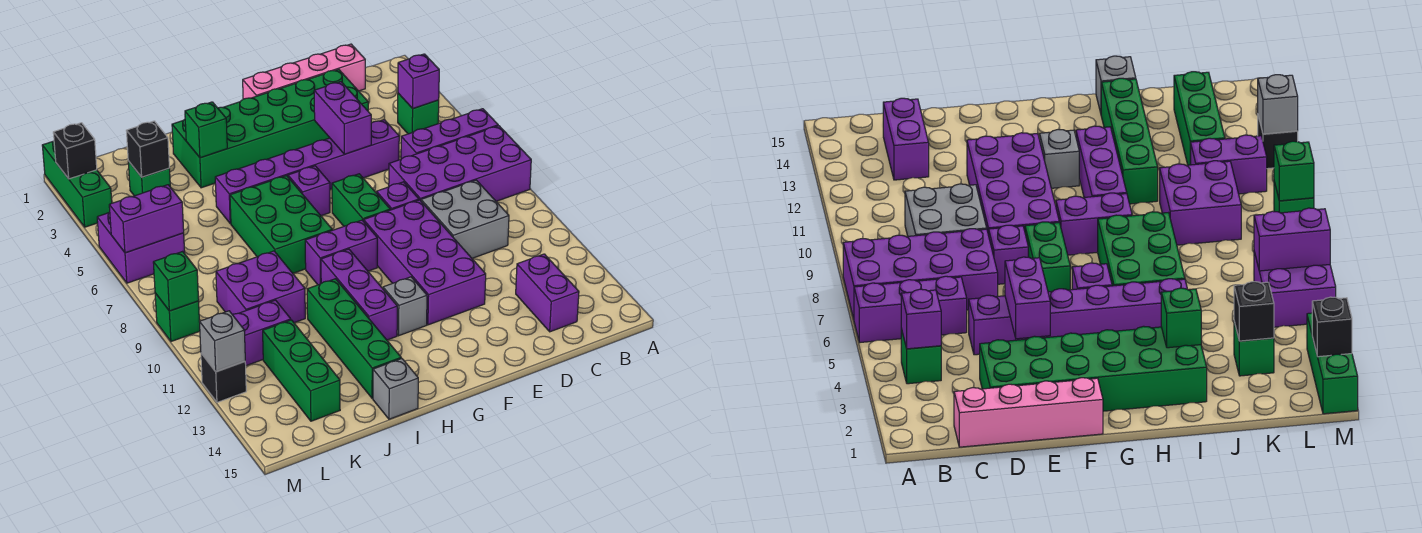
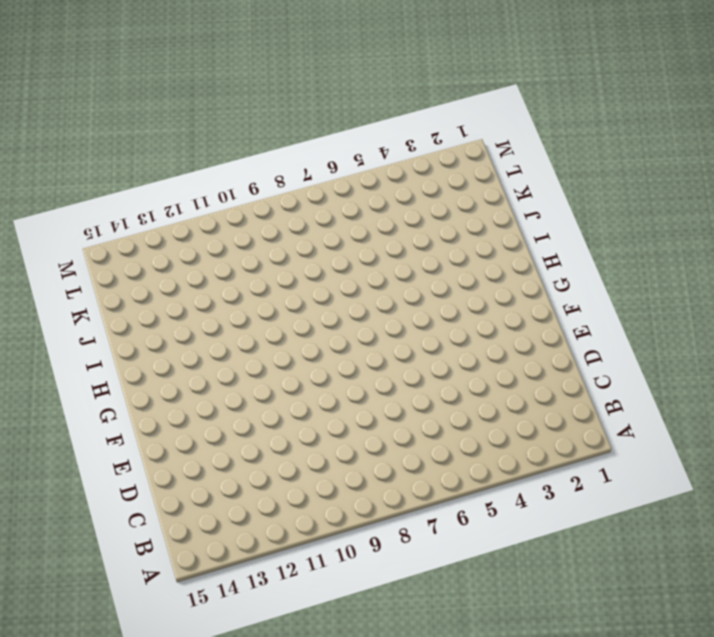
none -> purple 1x3 brick [401,109,498,159]
none -> purple 2x4 brick [389,126,531,201]
none -> green 1x1 brick [398,93,439,134]
none -> pink 1x4 brick [243,44,365,99]

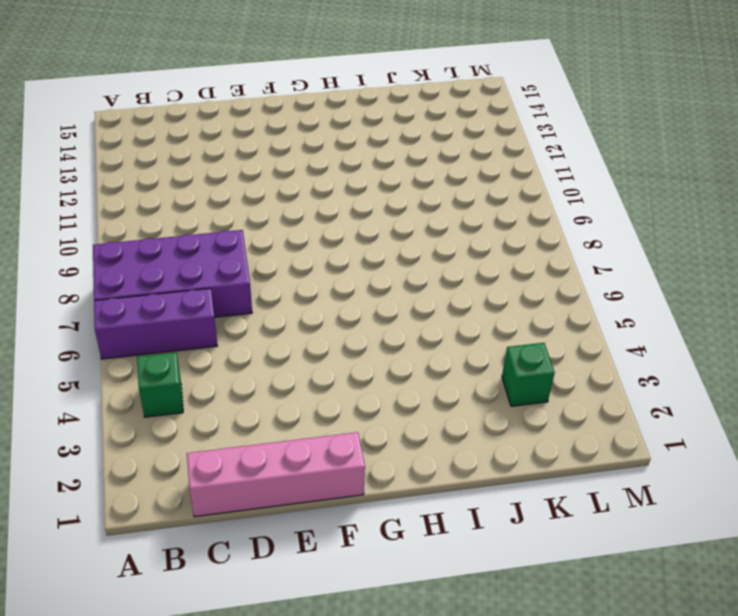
none -> grey 2x2 brick [421,180,509,258]
none -> purple 1x2 brick [516,254,579,332]
none -> green 2x6 brick [172,69,368,188]
none -> purple 1x6 brick [215,120,399,224]

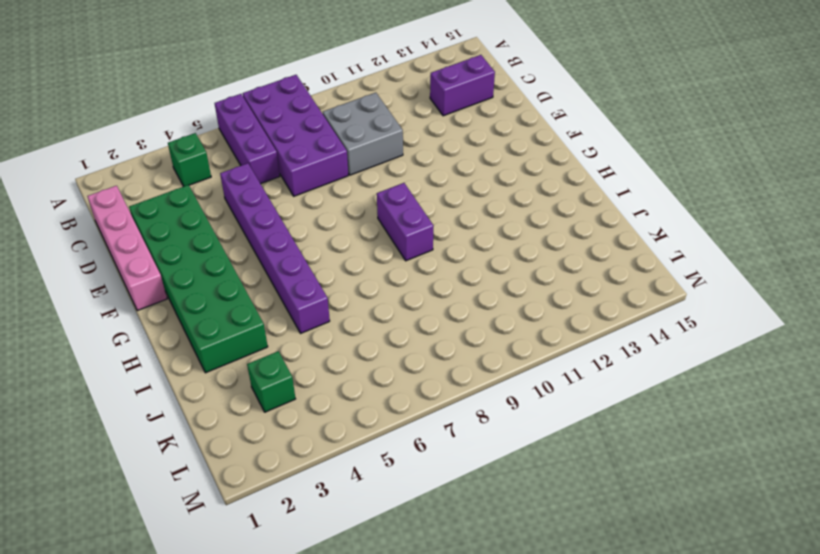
none -> purple 1x1 brick [376,182,419,210]
none -> purple 2x4 brick [364,200,486,325]
none -> green 1x2 brick [332,174,390,226]
none -> purple 1x1 brick [288,166,330,216]

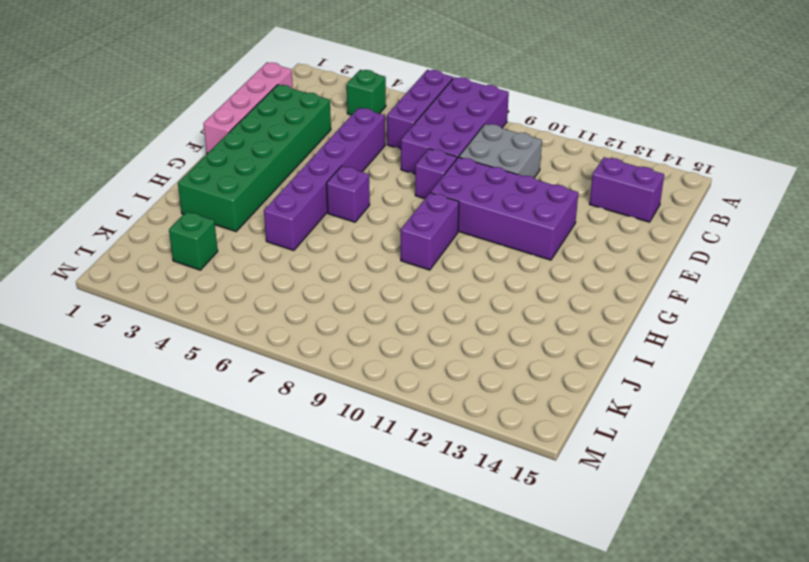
none -> green 1x2 brick [332,174,390,226]
none -> grey 1x1 brick [383,277,427,336]
none -> green 2x3 brick [230,176,332,273]
none -> purple 1x3 brick [321,249,397,340]

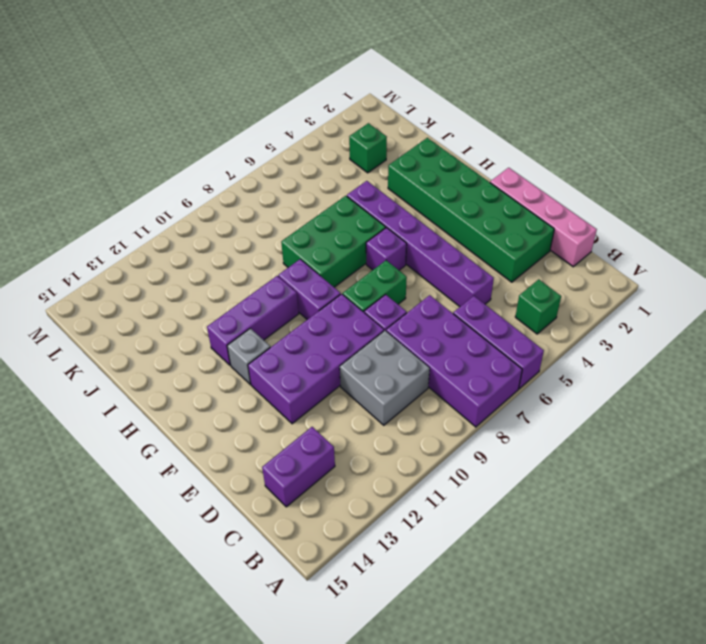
none -> green 1x4 brick [307,279,401,398]
none -> grey 1x1 brick [373,358,418,419]
none -> purple 2x2 brick [216,251,305,323]
none -> purple 1x2 brick [233,300,291,366]

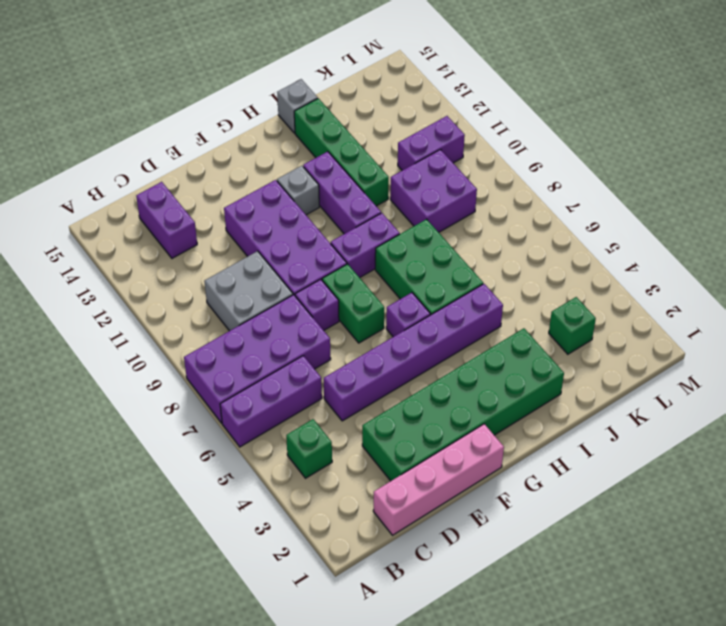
none -> green 1x3 brick [263,320,340,421]
none -> purple 2x2 brick [97,212,185,283]
none -> green 1x3 brick [42,141,112,227]
none -> green 1x1 brick [155,293,200,341]

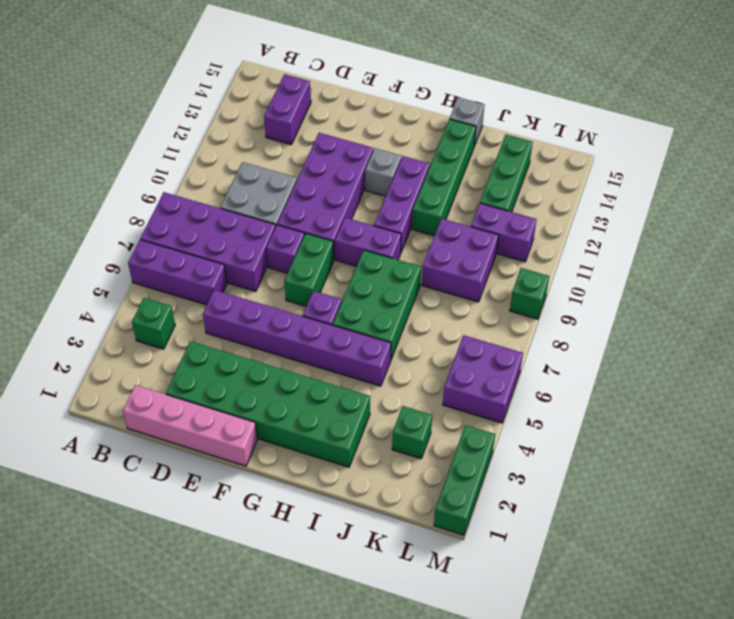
none -> black 1x1 brick [201,353,246,402]
none -> purple 1x1 brick [398,54,439,108]
none -> purple 1x2 brick [314,82,371,154]
none -> green 1x1 brick [185,102,227,158]

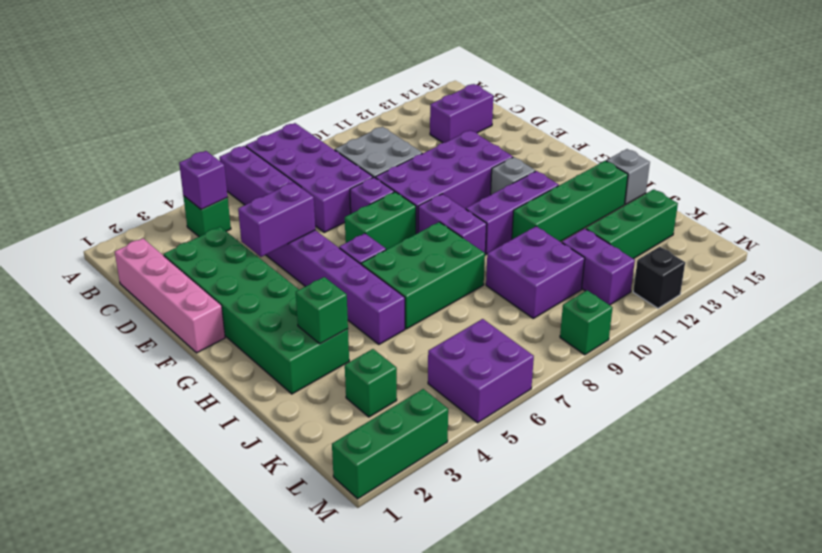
none -> black 1x1 brick [126,121,169,177]
none -> purple 1x2 brick [109,185,184,253]
none -> black 1x1 brick [53,123,97,179]
none -> green 1x1 brick [153,252,199,311]

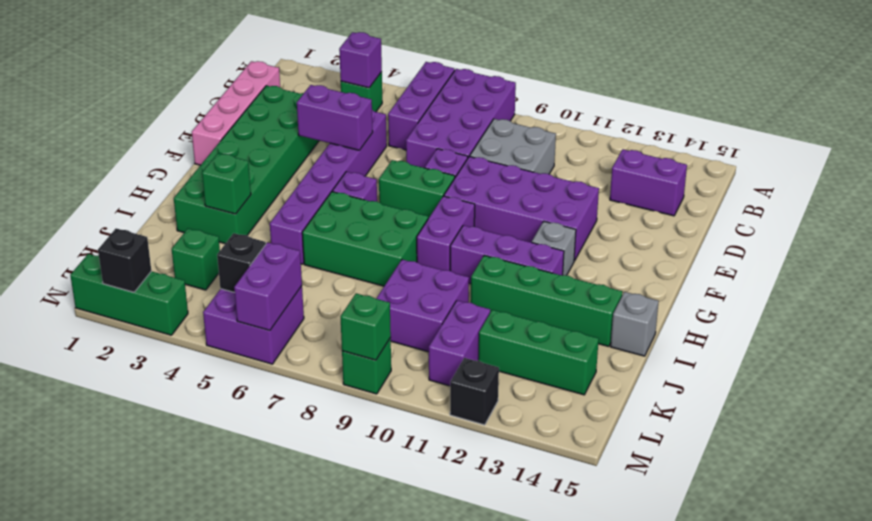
black 1x1 brick [217,233,266,293] -> black 1x1 brick moved to [126,121,169,177]
none -> grey 1x1 brick [200,311,245,372]

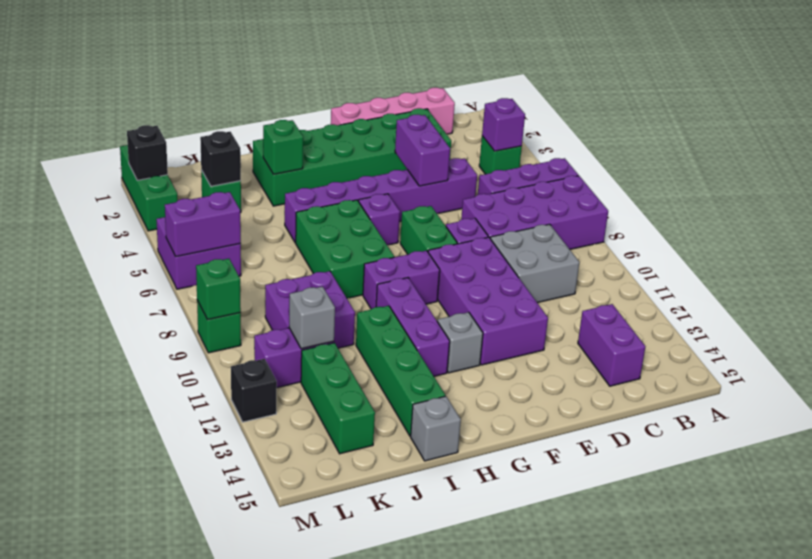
grey 1x1 brick [289,287,335,349] -> grey 1x1 brick moved to [200,311,245,372]

